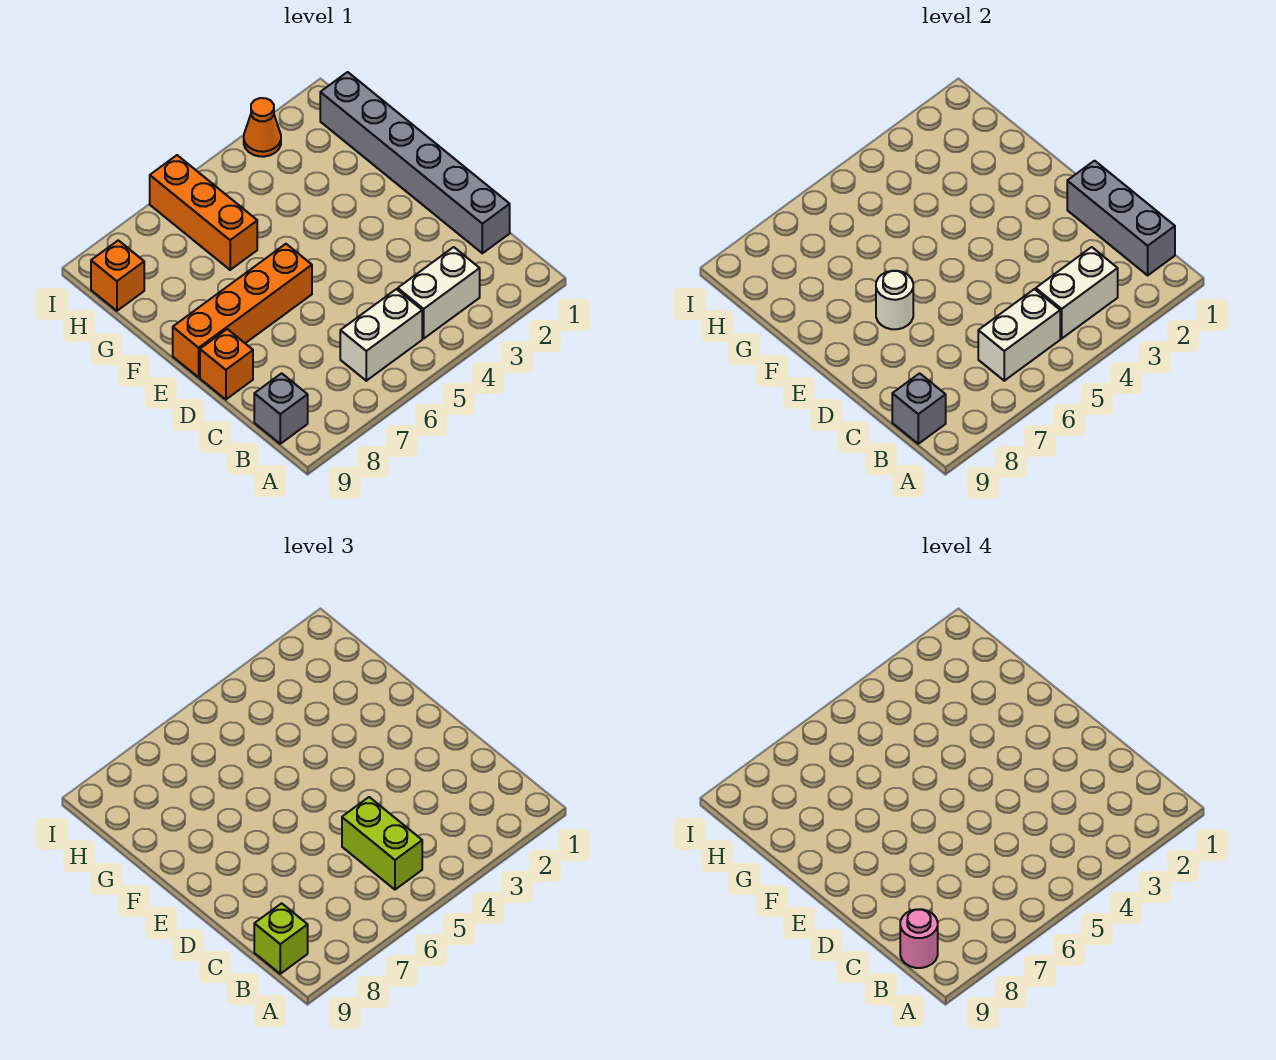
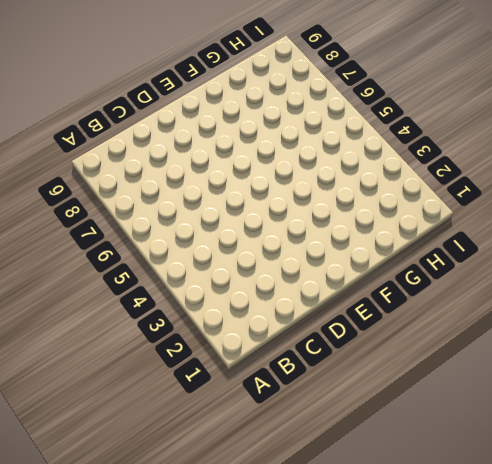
none -> white 1x2 brick [398,247,480,338]
none -> white 1x2 brick [340,289,422,381]
none -> grey 1x1 brick [254,373,308,444]

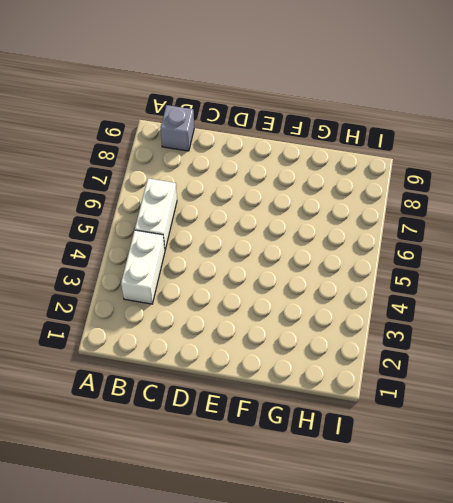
none -> grey 1x6 brick [320,72,510,253]
none -> orange 1x1 brick [200,329,253,400]
none -> orange 1x4 brick [173,244,312,377]

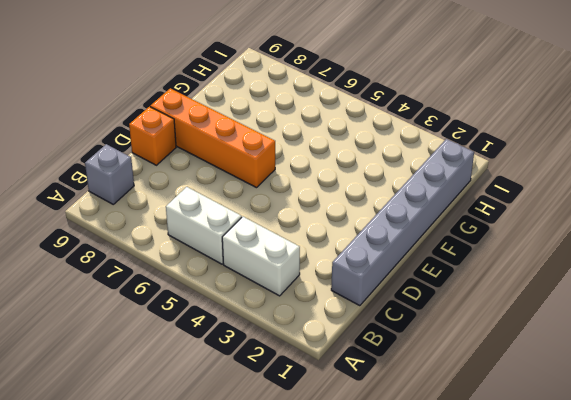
none -> orange 1x3 brick [150,155,257,270]
none -> orange 1x1 brick [91,240,144,311]
none -> orange 1x1 cone [244,98,281,157]

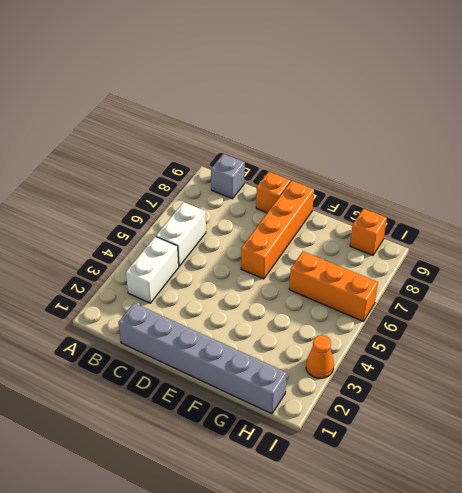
none -> grey 1x3 brick [1067,161,1175,275]
none -> white 1x2 brick [1036,247,1118,338]
none -> white 1x2 brick [978,289,1060,381]

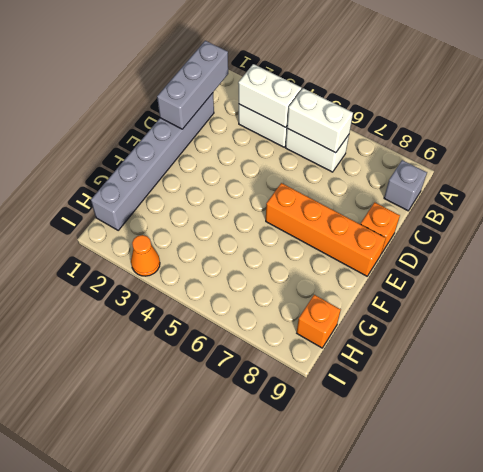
none -> orange 1x3 brick [150,155,257,270]
none -> grey 1x1 brick [892,373,946,444]
none -> white 1x1 round brick [876,271,913,329]

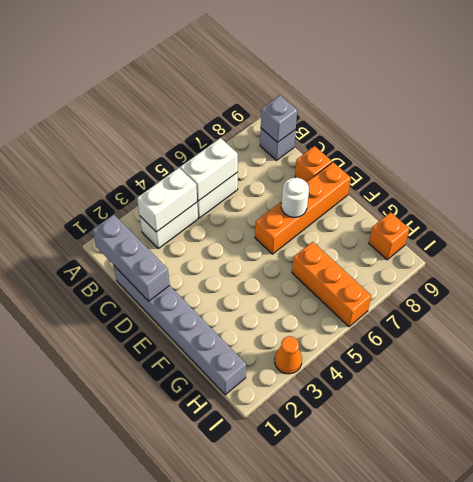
none -> lime 1x2 brick [342,797,422,890]
none -> lime 1x1 brick [254,903,308,974]
none -> pink 1x1 round brick [900,909,938,968]

